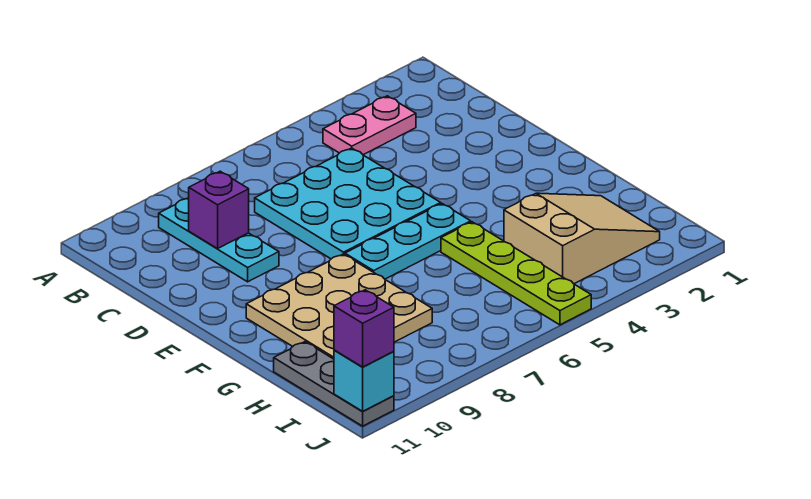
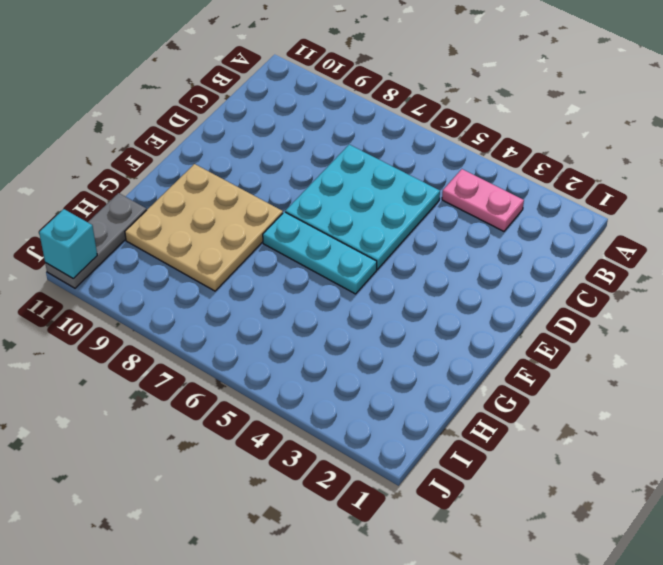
none -> cyan 1x3 plate [159,198,279,282]
none -> lime 1x4 plate [441,222,591,325]

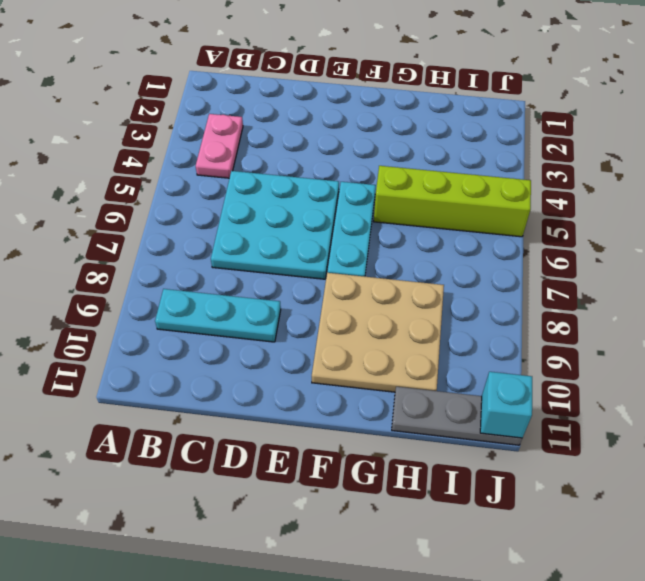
lime 1x4 brick [374,166,531,237] -> lime 1x4 plate [441,222,591,325]
none -> tan 2x3 slope [504,193,660,284]
none -> purple 1x1 brick [189,171,249,249]

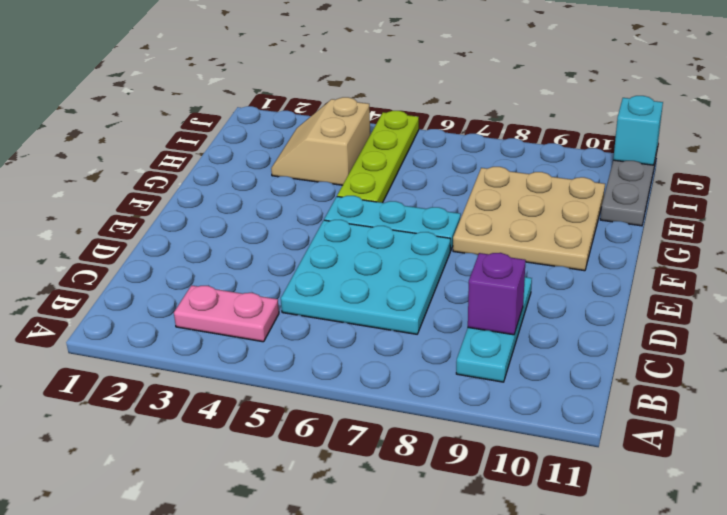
tan 2x2 slope [271,97,370,185] -> tan 2x3 slope [504,193,660,284]
none -> purple 1x1 brick [334,290,394,367]

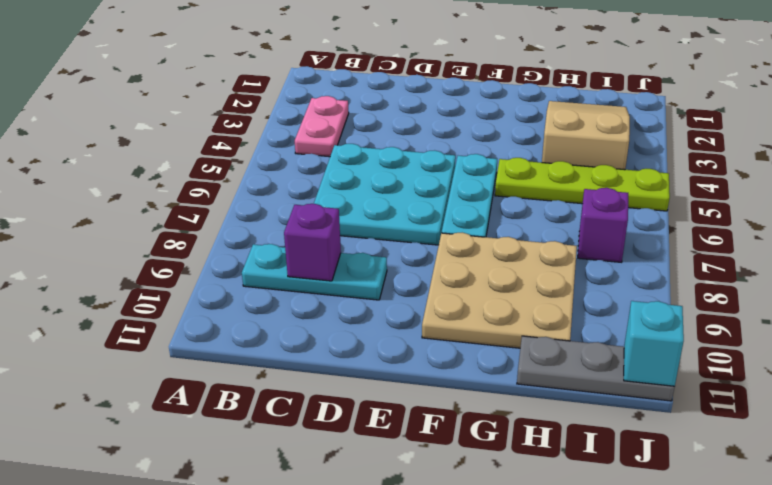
purple 1x1 brick [578,188,628,262] -> purple 1x1 brick moved to [334,290,394,367]

